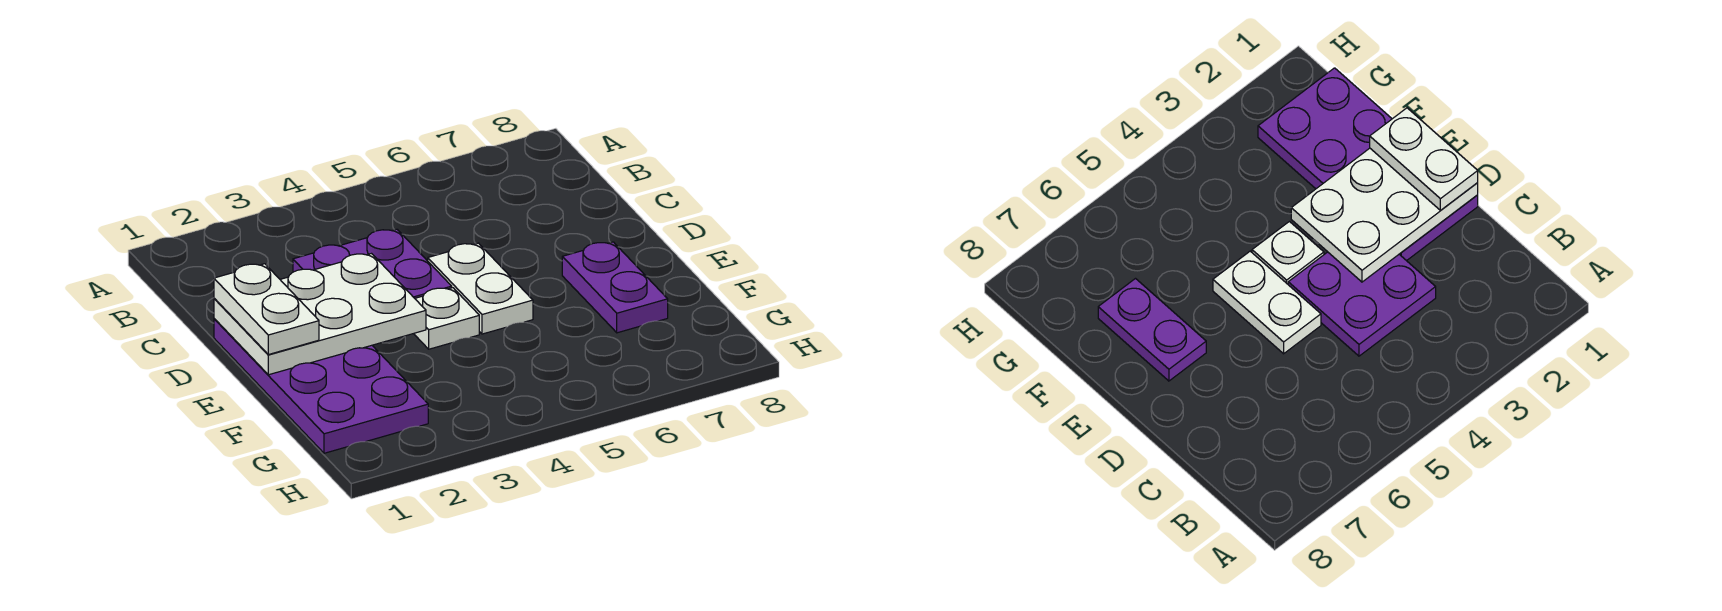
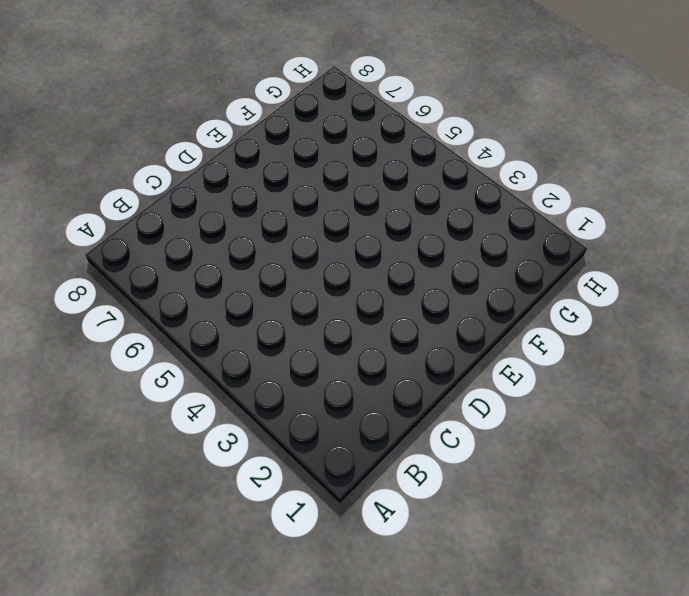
none -> purple 2x2 plate [293,229,452,298]
none -> purple 2x4 plate [214,319,428,453]

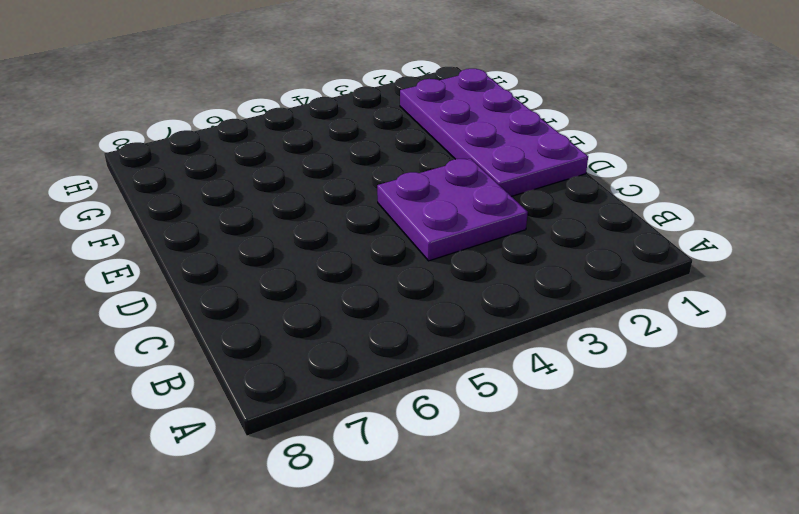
none -> white 1x2 plate [428,243,533,334]
none -> white 1x1 plate [414,288,479,349]

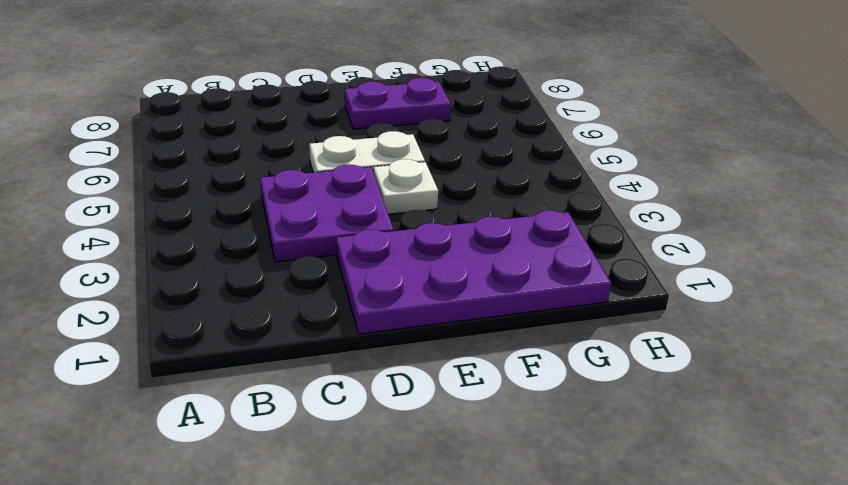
none -> white 2x3 plate [214,254,426,375]
none -> white 1x2 plate [214,264,319,355]

